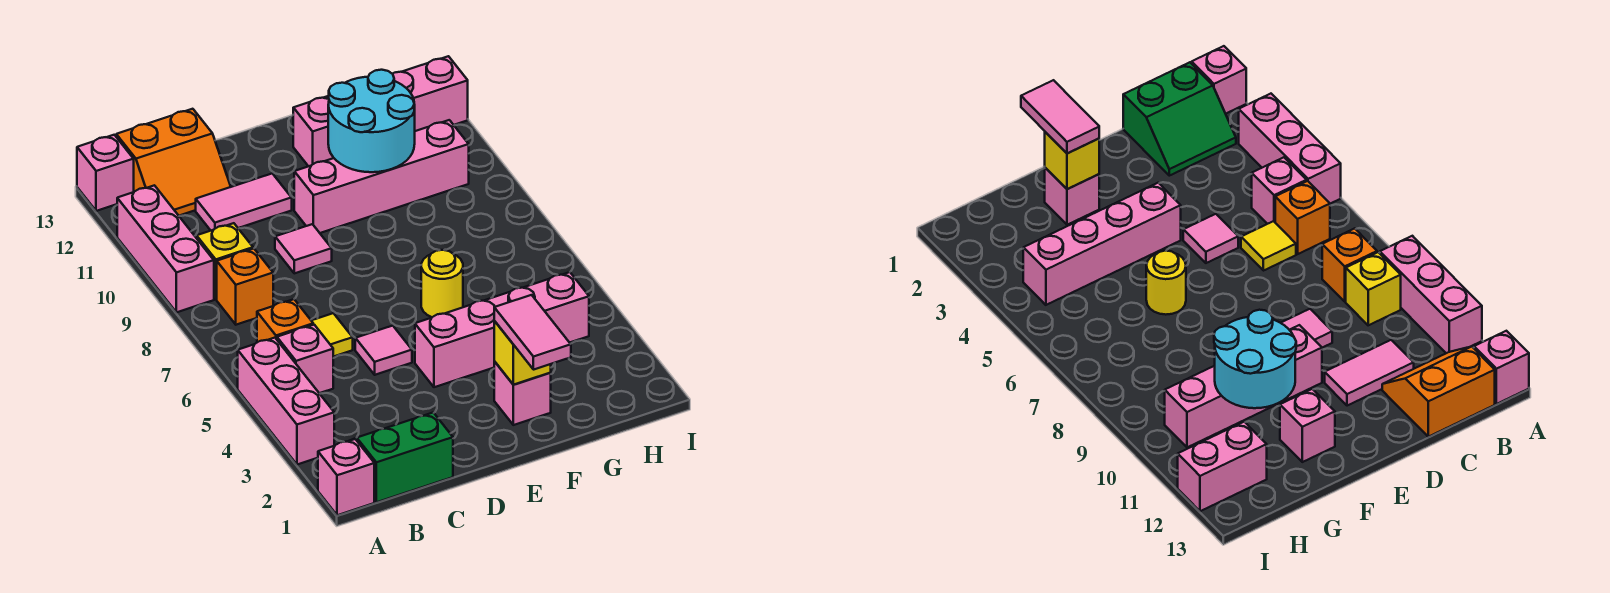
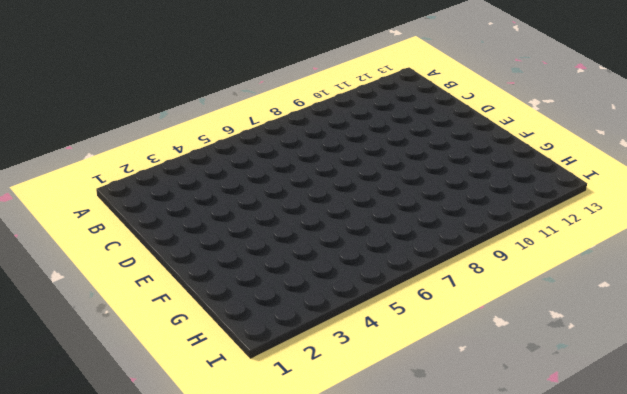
none -> pink 1x1 brick [318,439,374,515]
none -> pink 1x3 brick [238,338,334,465]
none -> pink 1x3 brick [117,185,214,312]

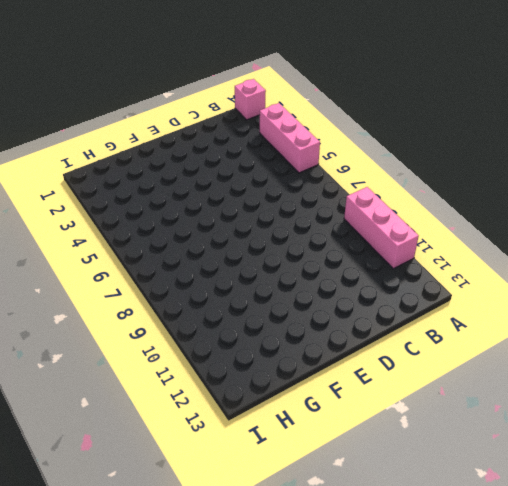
none -> pink 1x1 brick [77,135,134,211]
none -> green 2x2 slope [352,413,453,502]
none -> pink 1x1 brick [277,325,333,393]

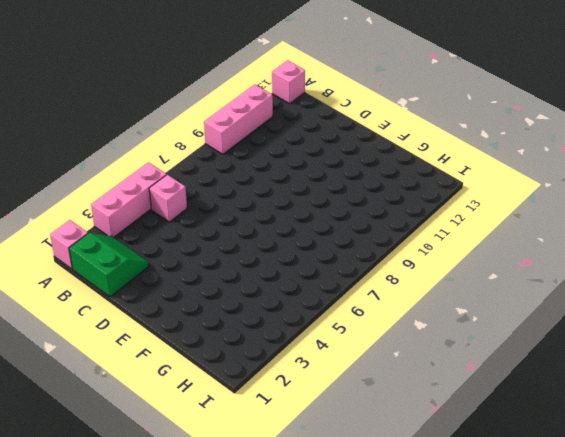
none -> orange 1x1 brick [257,299,313,342]
none -> orange 1x1 brick [217,249,273,325]
none -> yellow 1x1 brick [197,223,253,299]

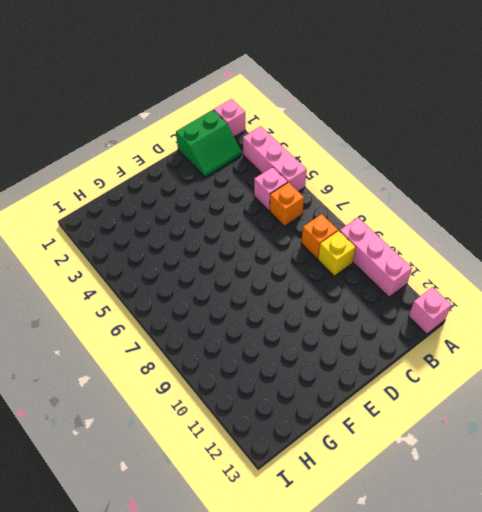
none -> orange 2x2 slope [116,109,231,216]
none -> yellow 1x1 tile [311,313,353,357]
none -> pink 1x2 tile [196,174,292,230]

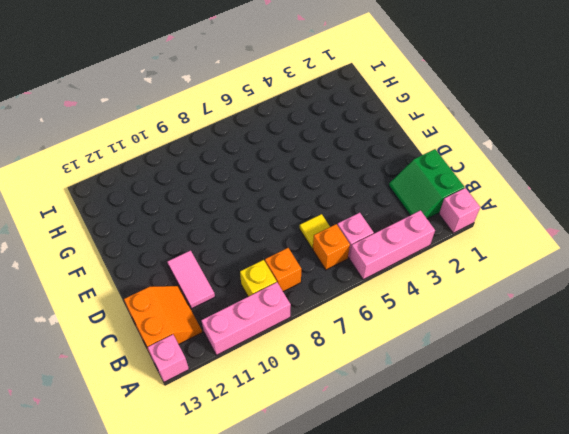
none -> pink 1x1 tile [355,326,412,375]
none -> pink 1x1 tile [275,224,332,273]
none -> pink 1x4 brick [415,272,589,387]

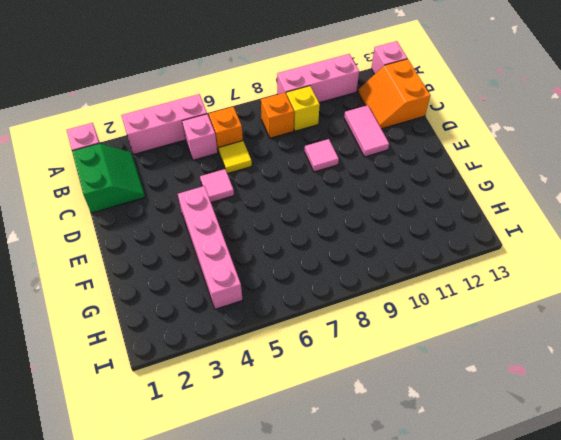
none -> pink 1x4 brick [294,120,469,233]
none -> pink 1x1 brick [494,361,551,425]
none -> yellow 1x1 round brick [421,250,463,317]

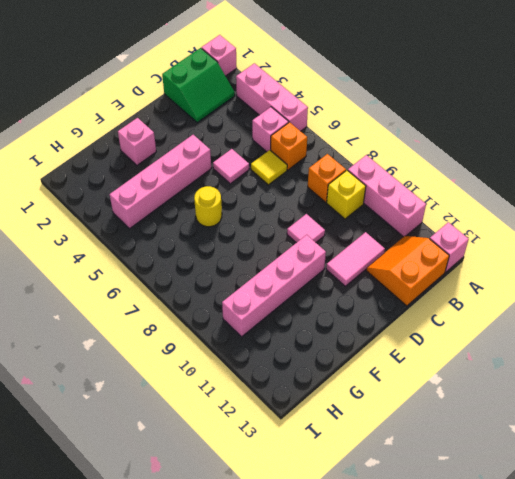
none -> pink 1x1 brick [293,96,333,166]
none -> pink 1x2 brick [393,56,468,131]
none -> yellow 1x1 brick [494,321,551,385]

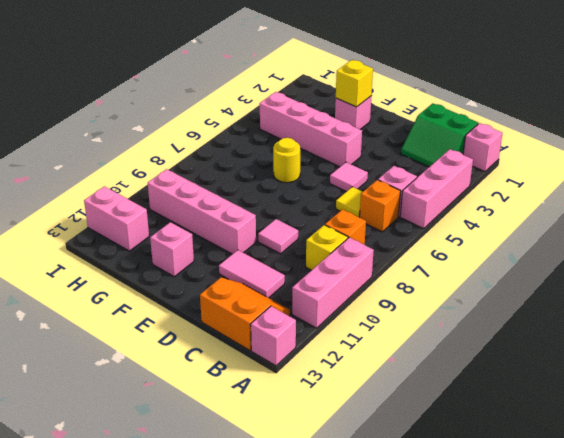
none -> cyan 2x2 round brick [328,70,415,172]
none -> pink 1x2 tile [494,295,571,370]

